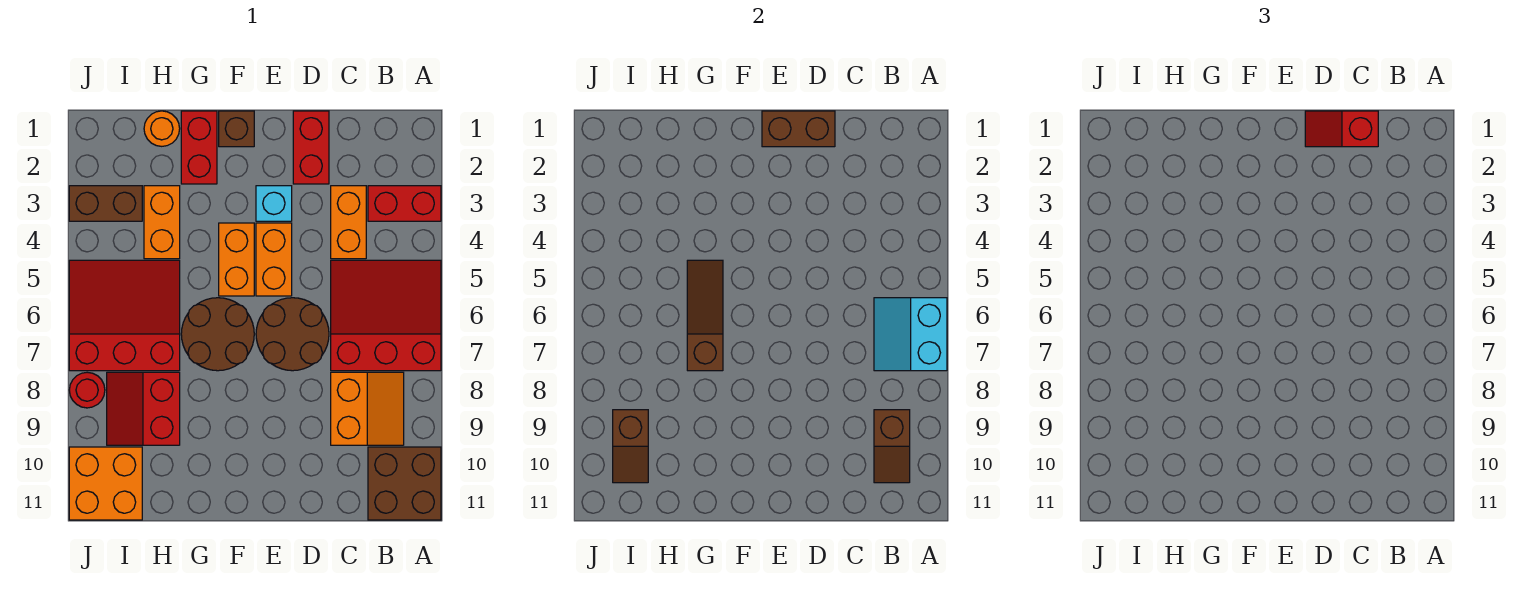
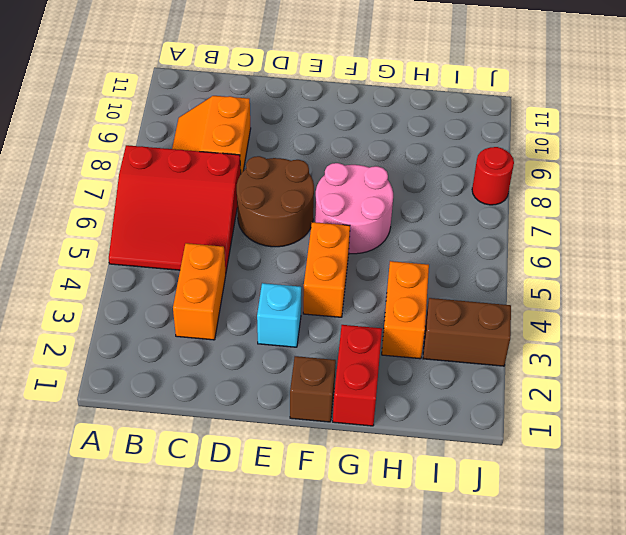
pink 2x2 round brick [315,163,393,254] -> brown 2x2 round brick [181,298,254,371]
none -> red 1x2 brick [368,186,441,221]
none -> brown 2x2 brick [368,447,441,520]
none -> red 1x2 brick [293,111,329,184]

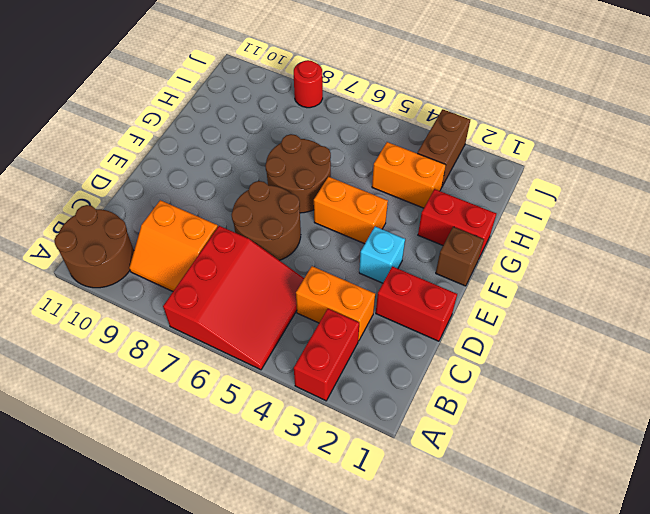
brown 2x2 round brick [54,205,134,288] -> brown 2x2 brick [368,447,441,520]
none -> orange 1x2 brick [256,223,292,296]
none -> orange 1x1 round brick [144,111,180,146]
none -> red 3x3 slope [69,260,180,371]

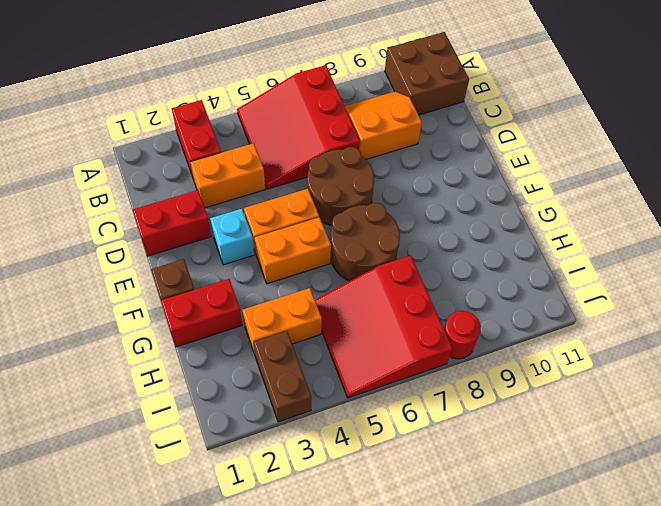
none -> orange 1x1 round brick [144,111,180,146]
none -> red 2x2 slope [107,372,180,445]
none -> orange 2x2 brick [69,447,142,520]

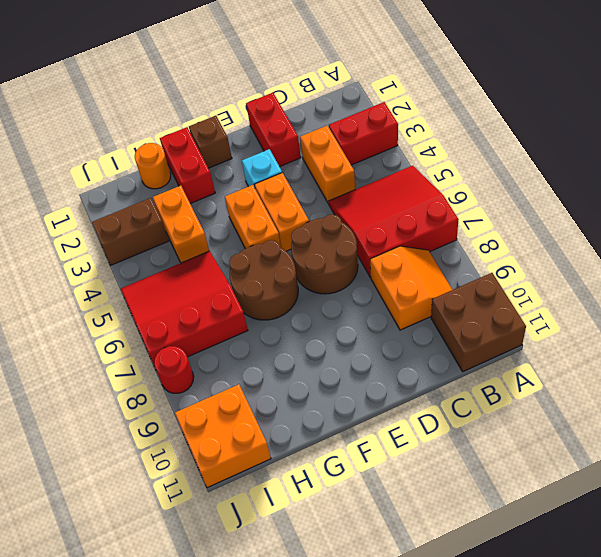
none -> red 2x2 slope [107,372,180,445]
none -> cyan 2x2 slope [874,298,947,371]
none -> brown 1x2 slope [874,410,910,483]

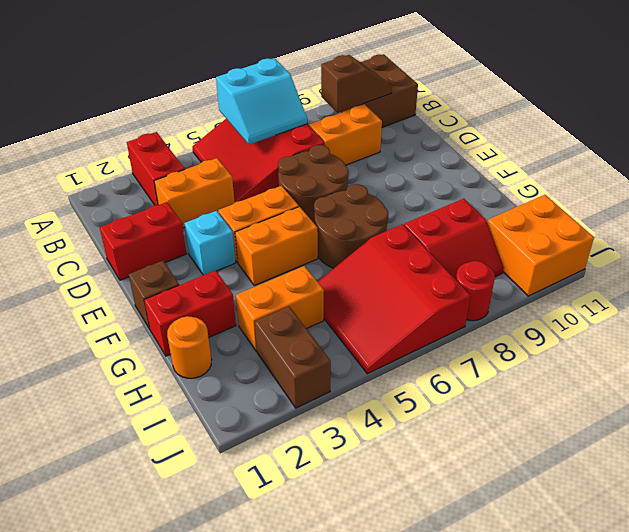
none -> brown 1x2 brick [762,111,835,147]
none -> brown 1x3 slope [687,260,723,371]
none -> brown 1x2 slope [613,410,648,483]

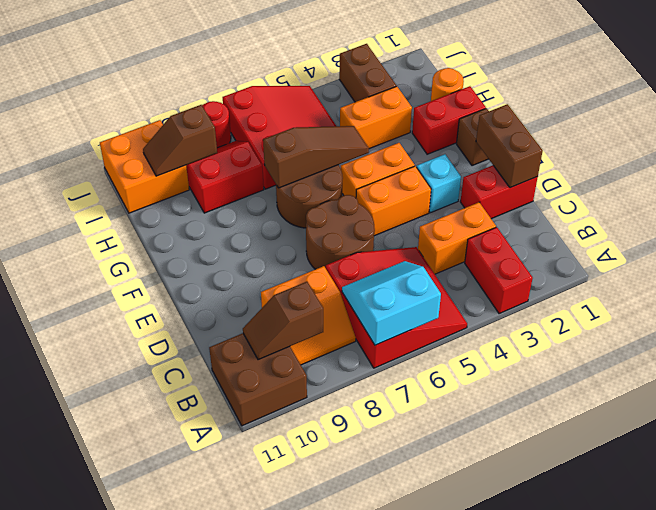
none -> red 1x2 slope [1305,111,1378,147]

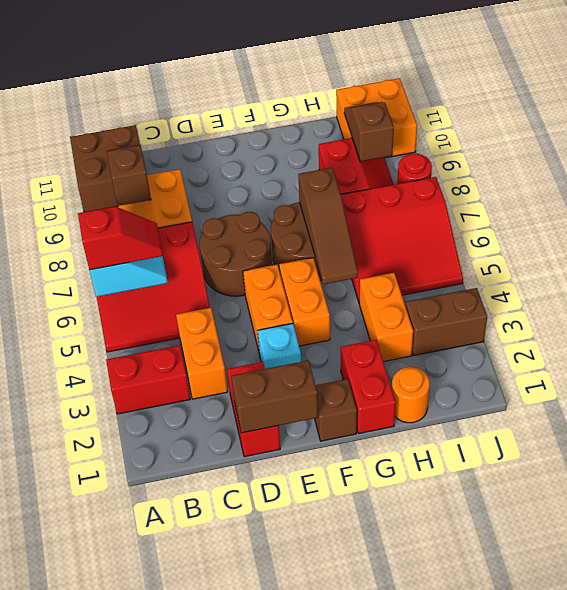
red 1x2 slope [78,207,163,270] -> red 1x2 slope moved to [1305,111,1378,147]

